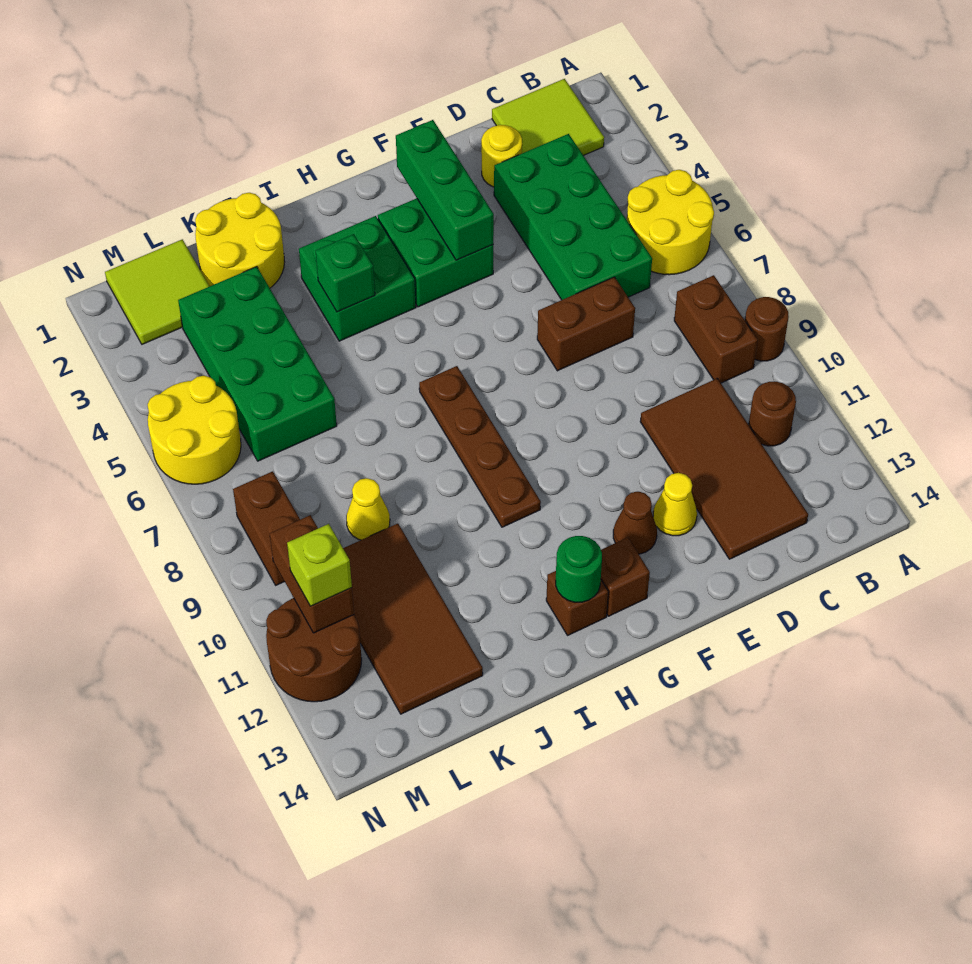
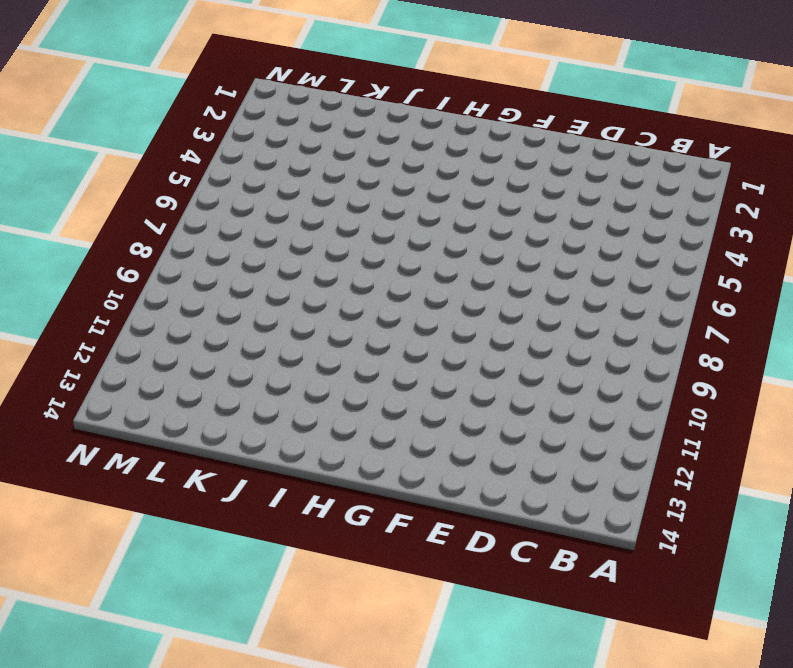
none -> yellow 2x2 round brick [627,170,714,275]
none -> brown 1x1 round brick [745,297,789,361]
none -> lime 2x2 tile [492,79,604,156]

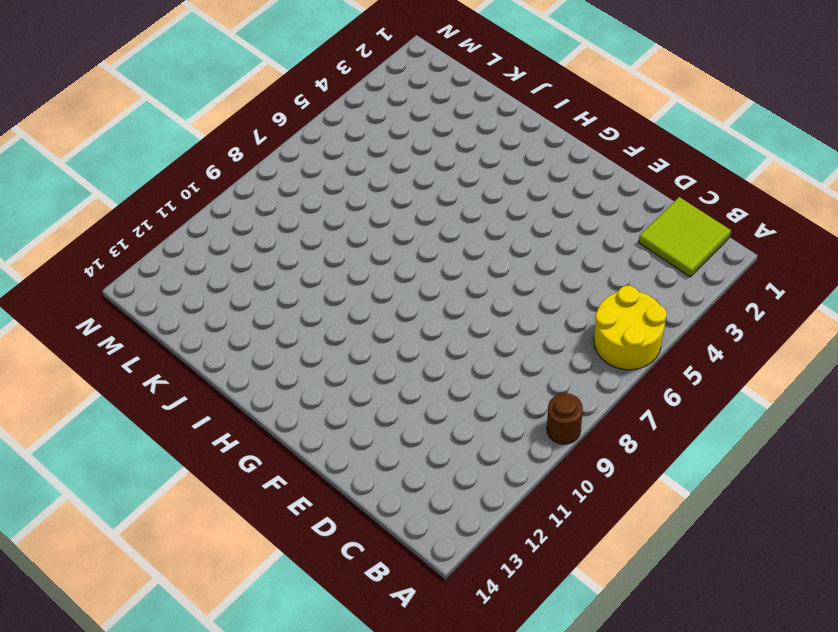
none -> brown 1x2 brick [674,275,758,383]
none -> brown 1x1 round brick [749,382,796,446]
none -> green 2x4 brick [494,134,652,300]

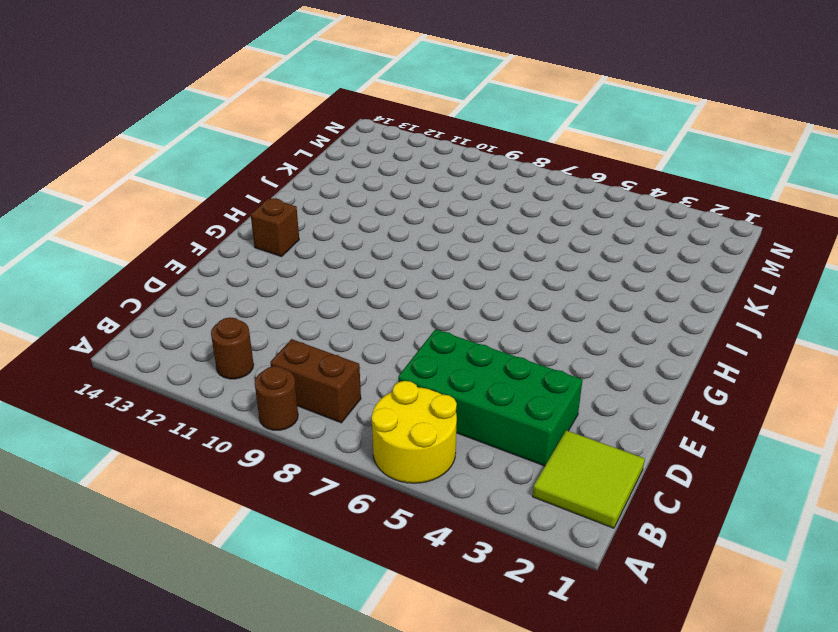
none -> brown 2x4 tile [640,378,808,559]
none -> yellow 1x1 round brick [481,125,522,187]
none -> brown 1x2 brick [537,277,635,371]

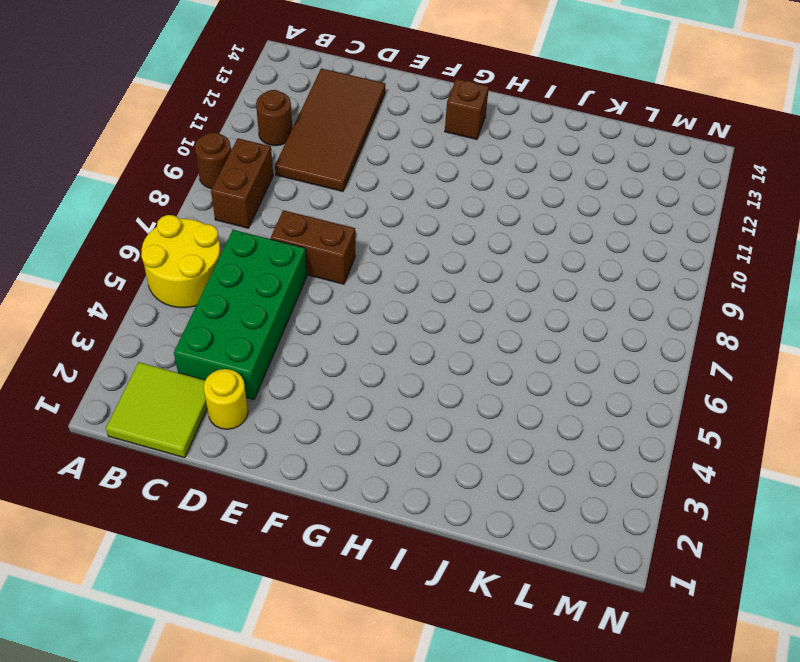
none -> yellow 1x1 cone [653,473,697,536]
none -> green 2x2 brick [378,198,493,307]
none -> brown 1x1 cone [613,492,657,554]

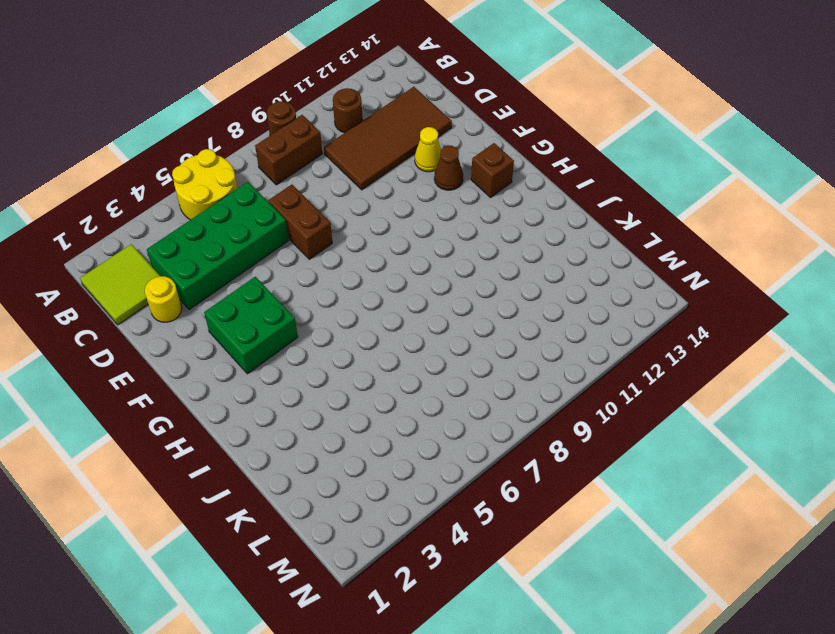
none -> green 2x2 brick [299,216,416,341]
none -> brown 1x4 plate [419,366,541,527]
none -> brown 1x1 brick [546,571,608,635]

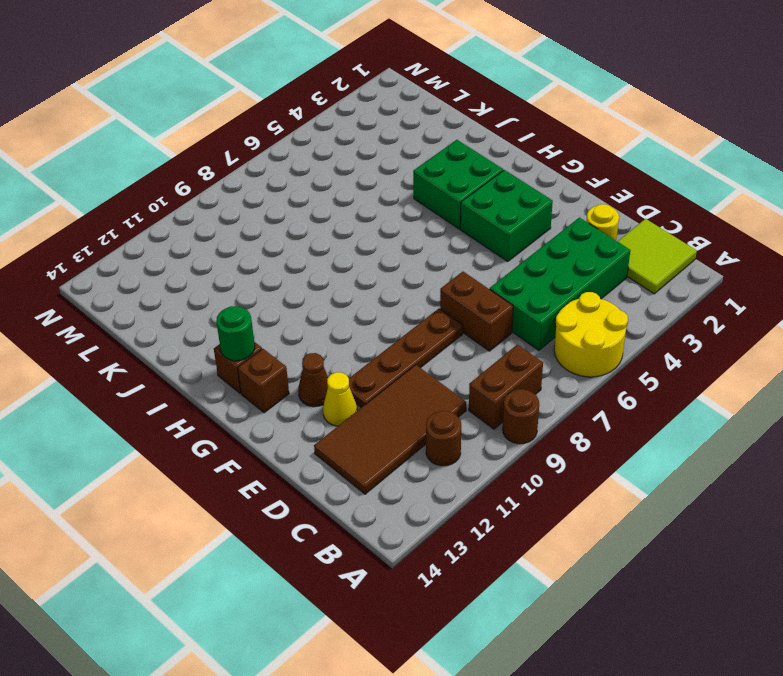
brown 1x4 plate [349,309,463,408] -> brown 1x4 plate moved to [419,366,541,527]
none -> yellow 2x2 round brick [195,193,285,288]
none -> green 2x4 brick [178,267,337,461]
none -> yellow 1x1 cone [346,478,390,540]

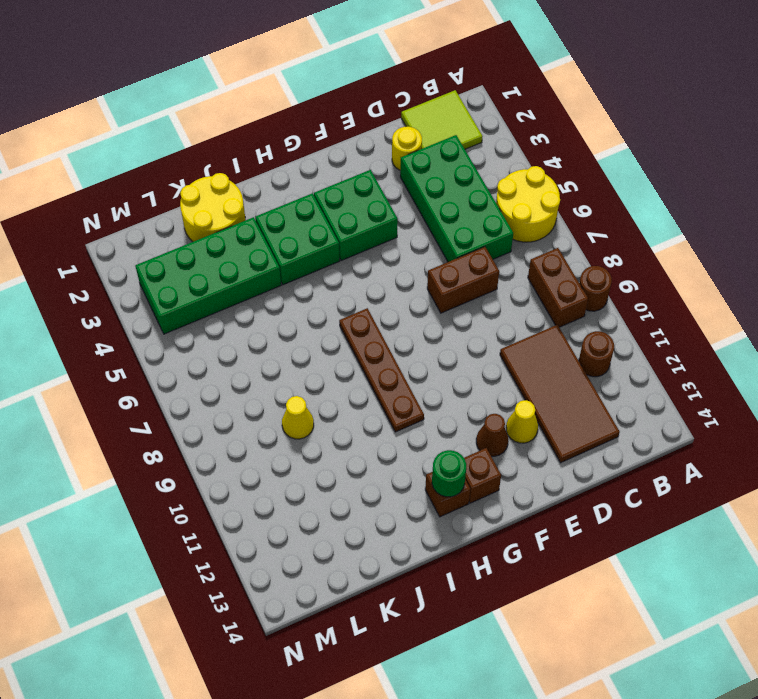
green 2x4 brick [135,217,281,334] -> green 2x4 brick turned to [178,267,337,461]
none -> brown 2x4 tile [343,524,483,714]
none -> lime 2x2 tile [105,239,210,344]
none -> yellow 2x2 round brick [148,376,241,484]

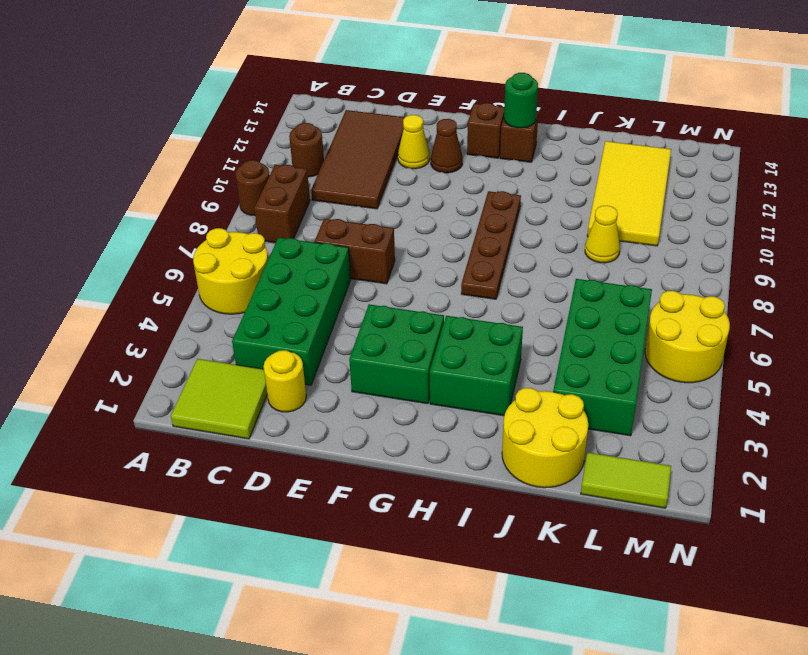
yellow 2x4 tile [587,141,671,246] -> brown 2x4 tile [343,524,483,714]
lime 1x2 tile [581,452,671,508] -> lime 2x2 tile [105,239,210,344]
none -> brown 1x2 brick [233,471,300,585]
none -> brown 2x2 round brick [266,598,362,702]
none -> green 1x3 brick [396,120,494,260]

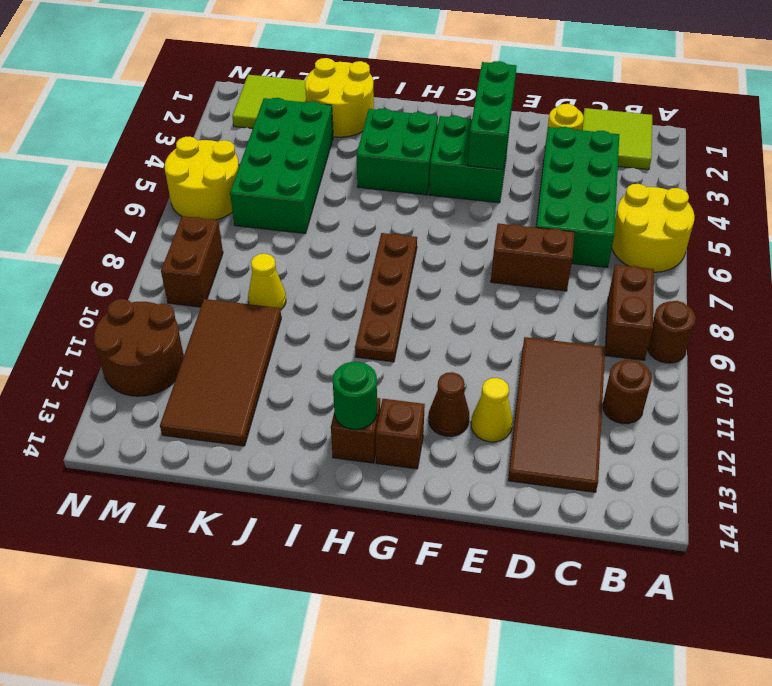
none -> green 1x1 brick [316,234,375,312]
none -> brown 1x2 brick [270,515,354,633]
none -> lime 1x1 brick [287,524,352,606]

